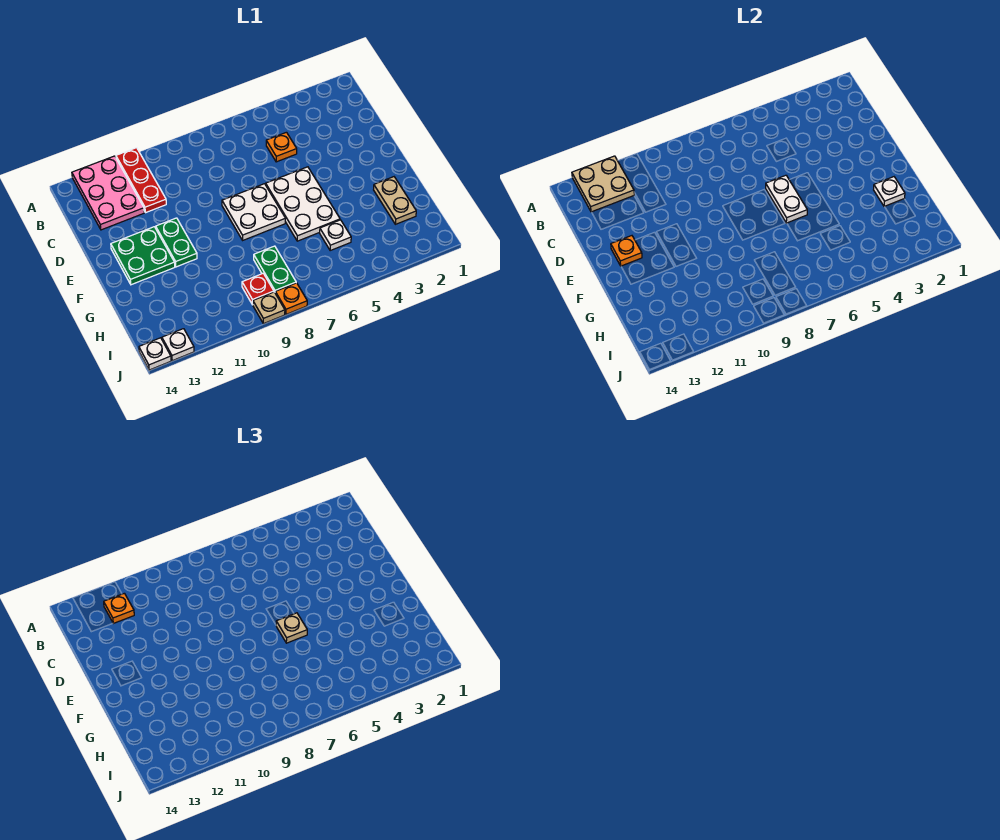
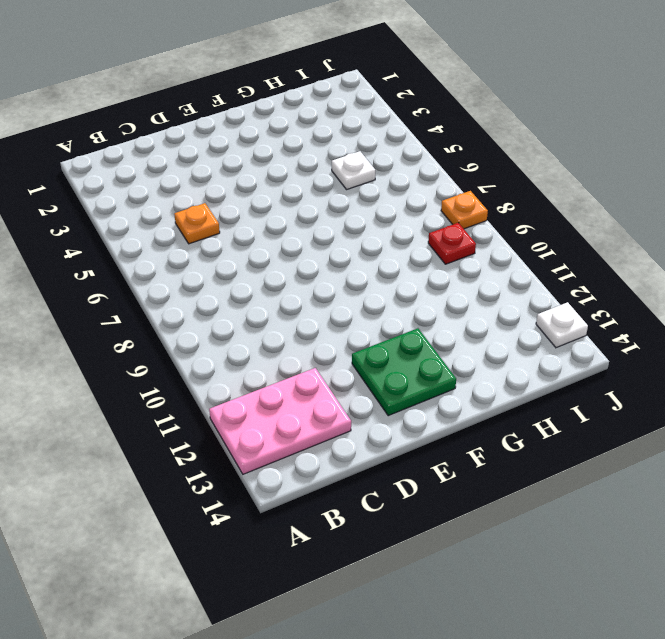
none -> red 1x3 plate [116,148,166,213]
none -> white 2x3 plate [266,167,340,241]
none -> white 2x2 plate [222,184,285,240]

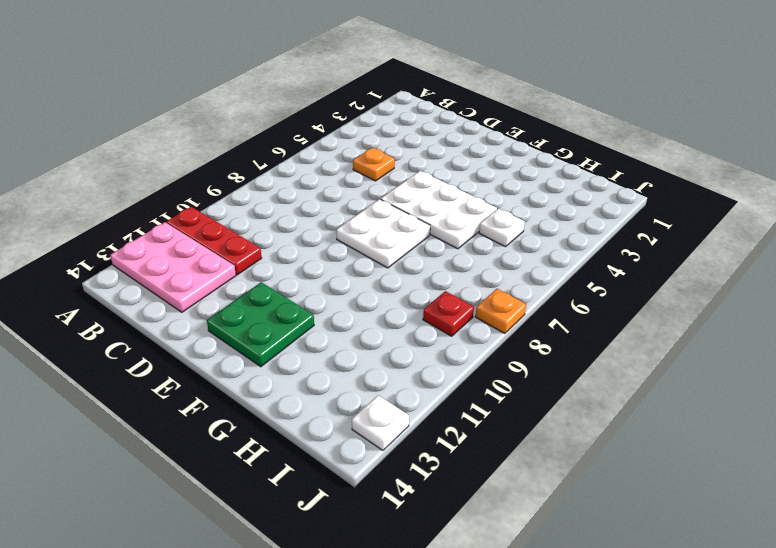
none -> green 1x2 plate [156,218,197,267]
none -> tan 1x2 plate [374,177,416,224]
none -> green 1x2 plate [254,246,296,292]

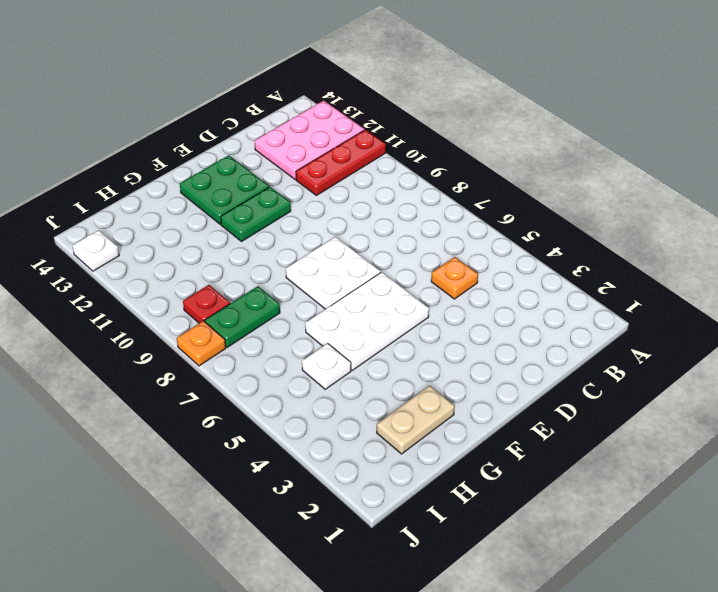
none -> tan 1x1 plate [253,292,285,324]
none -> white 1x1 plate [139,338,171,370]
none -> tan 2x2 plate [572,156,634,212]

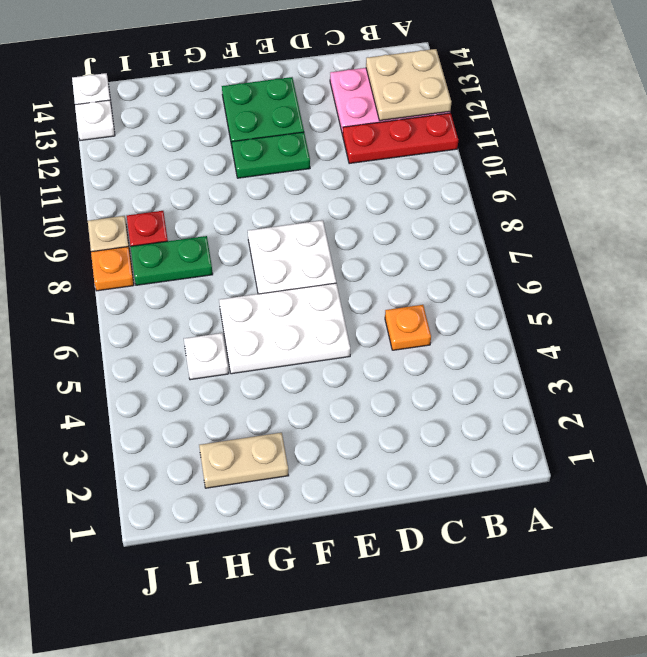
none -> white 1x2 plate [766,175,807,223]
none -> orange 1x1 plate [611,236,642,266]
none -> white 1x1 plate [874,177,905,207]

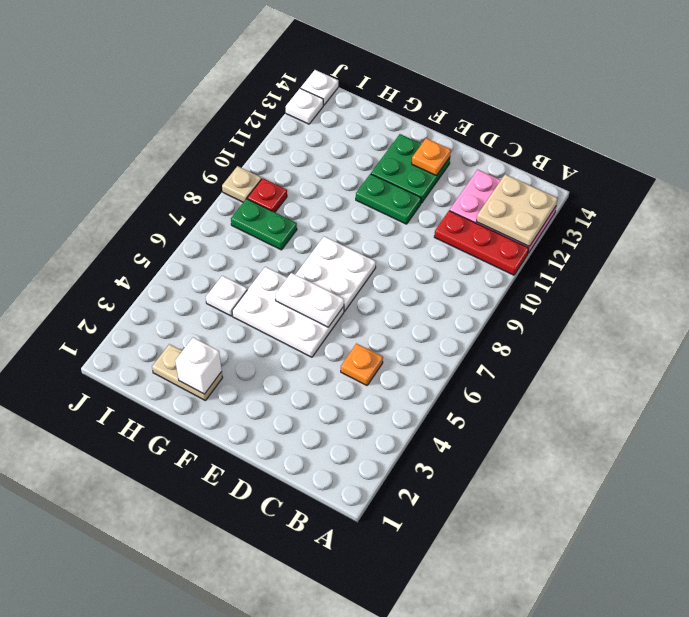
white 1x1 brick [175,338,222,394] -> white 1x1 plate [874,177,905,207]
none -> orange 1x1 plate [275,283,307,314]
none -> orange 1x1 plate [104,593,134,623]
none -> tan 1x1 plate [276,613,307,643]

